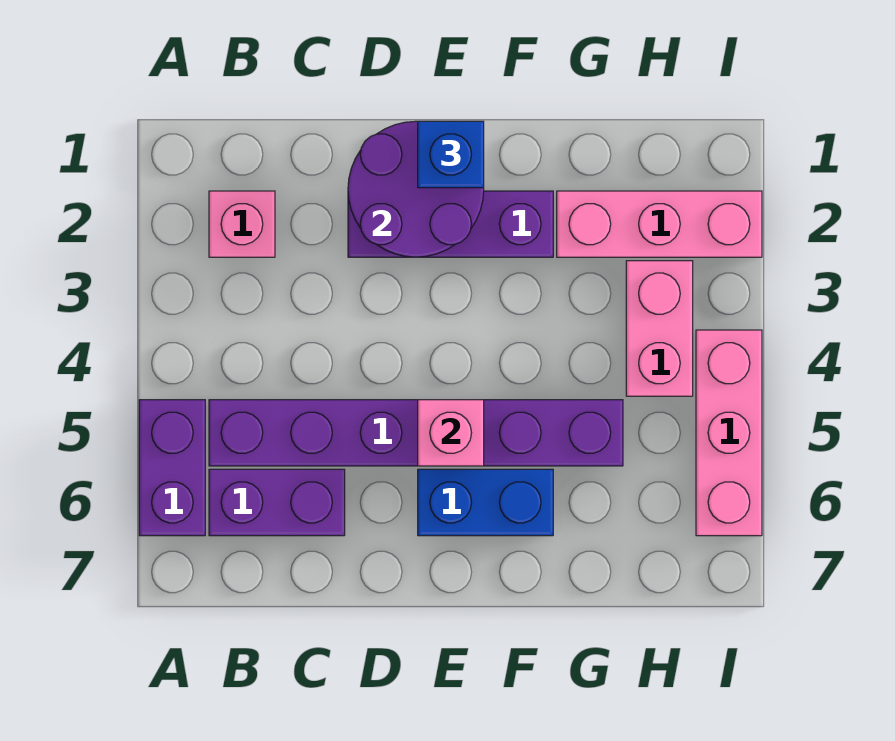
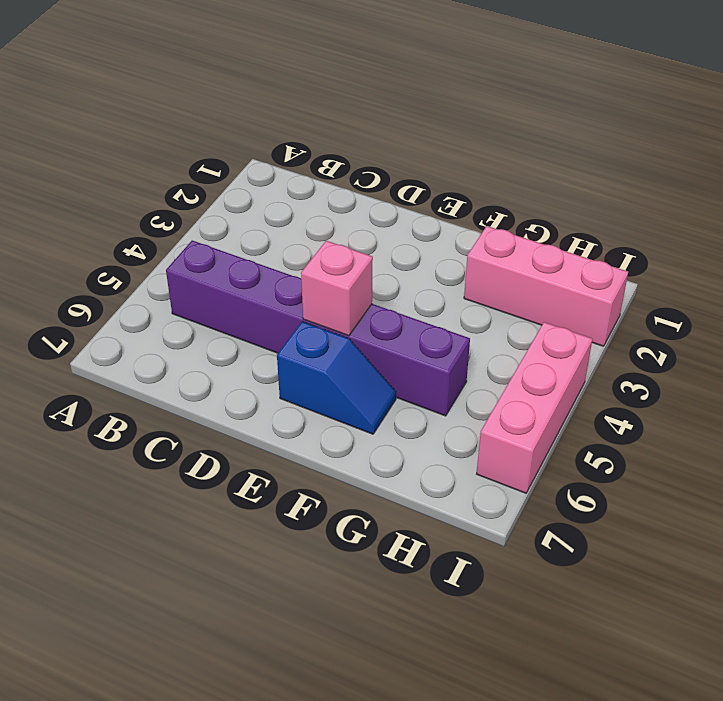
blue 1x2 slope [277,322,396,434] -> blue 1x2 brick [418,469,553,536]
none -> purple 1x2 brick [139,400,205,536]
none -> pink 1x1 brick [209,191,275,257]
none -> purple 1x2 brick [209,469,345,536]

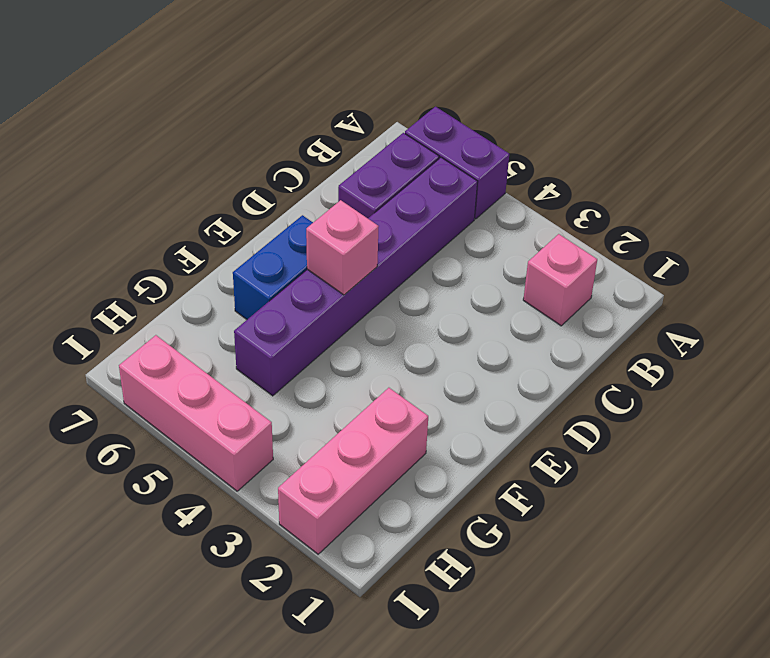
none -> purple 1x3 brick [348,191,553,257]
none -> pink 1x2 brick [626,261,693,396]
none -> purple 2x2 round brick [348,121,484,257]

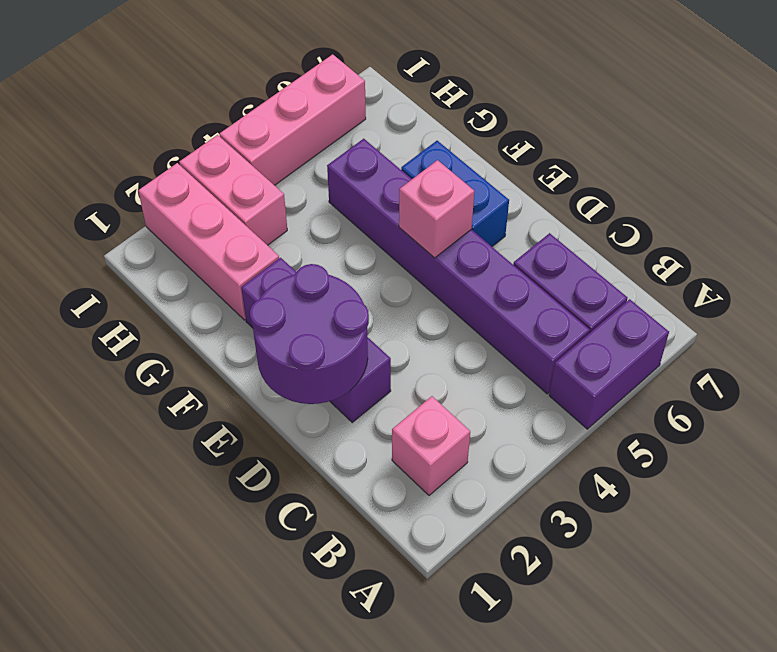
pink 1x2 brick [179,135,287,245] -> pink 1x2 brick turned to [626,261,693,396]
none -> blue 1x1 brick [418,121,484,188]

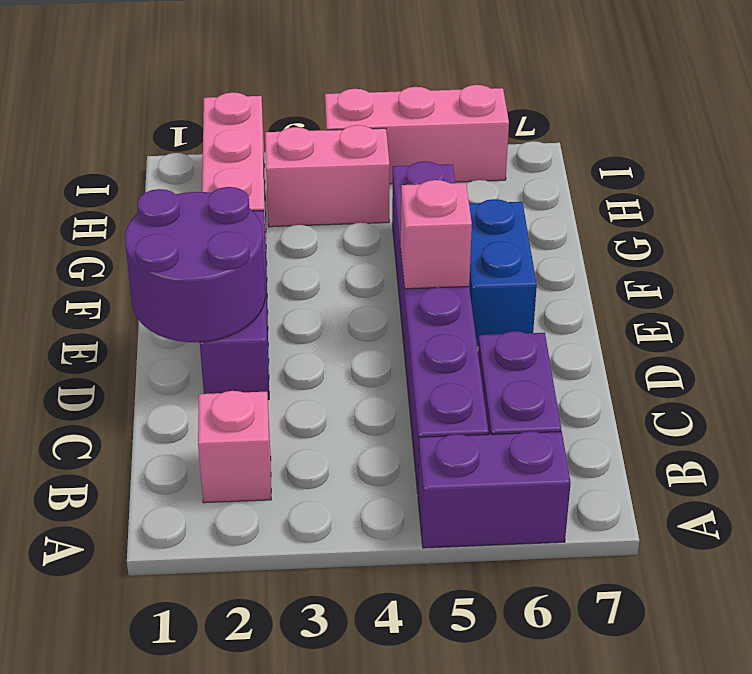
none -> blue 1x1 brick [418,121,484,188]

